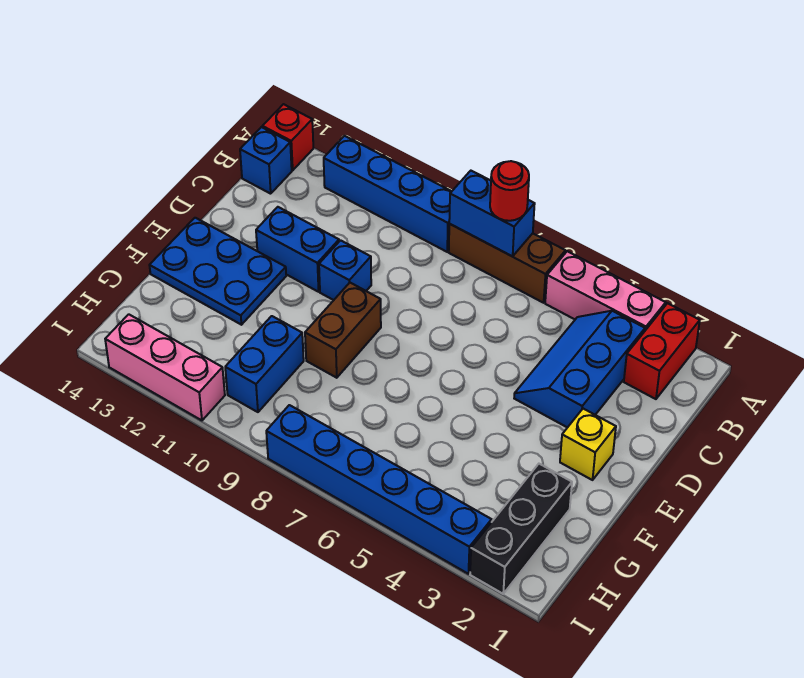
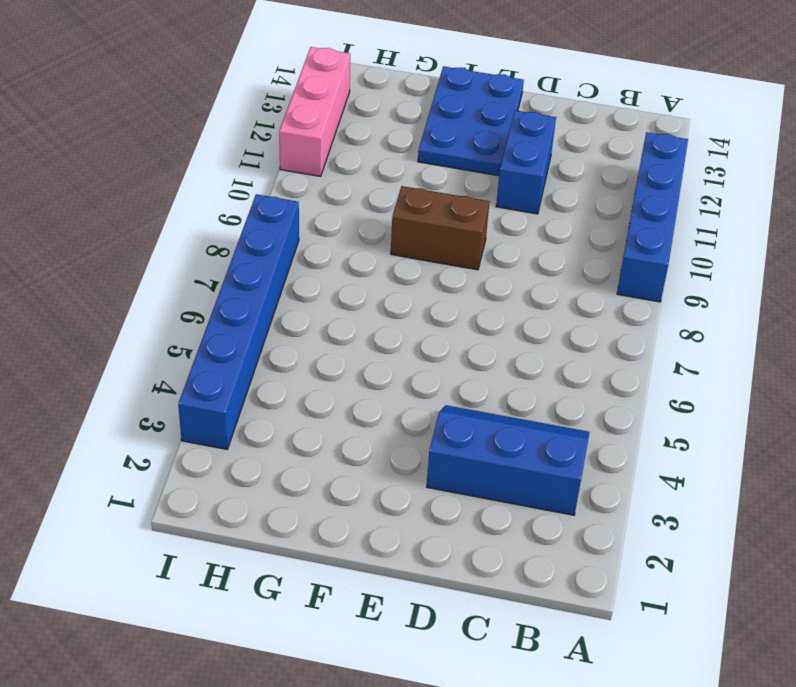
none -> red 1x2 brick [624,303,700,399]
none -> pink 1x3 brick [545,251,666,330]
none -> brown 1x3 brick [449,224,565,303]

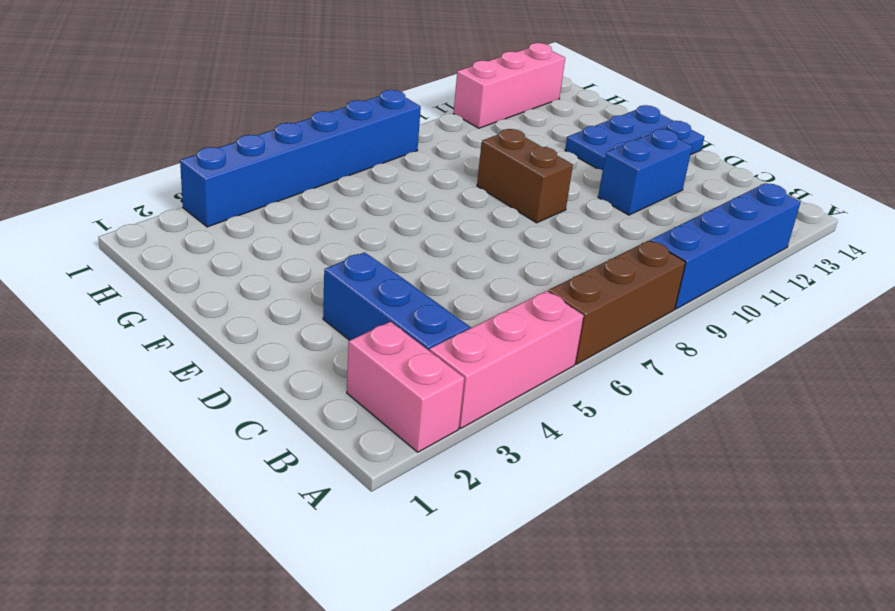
pink 1x2 brick [347,322,464,452] -> red 1x2 brick [624,303,700,399]
none -> red 1x1 brick [262,104,313,170]
none -> blue 1x1 brick [240,127,292,194]
none -> blue 1x1 brick [319,240,371,300]

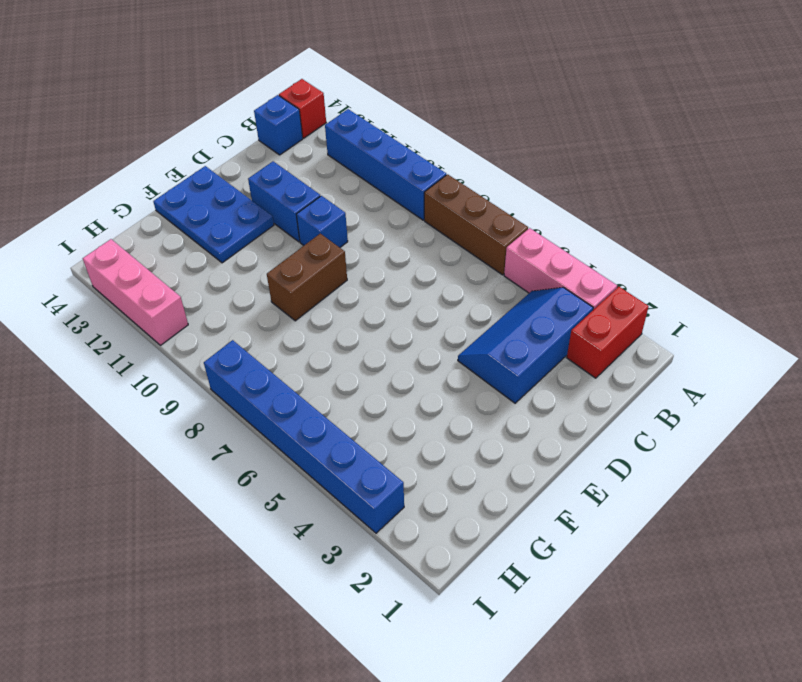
none -> yellow 1x1 brick [560,409,616,480]
none -> black 1x3 brick [470,464,572,594]
none -> blue 1x2 brick [225,316,304,412]

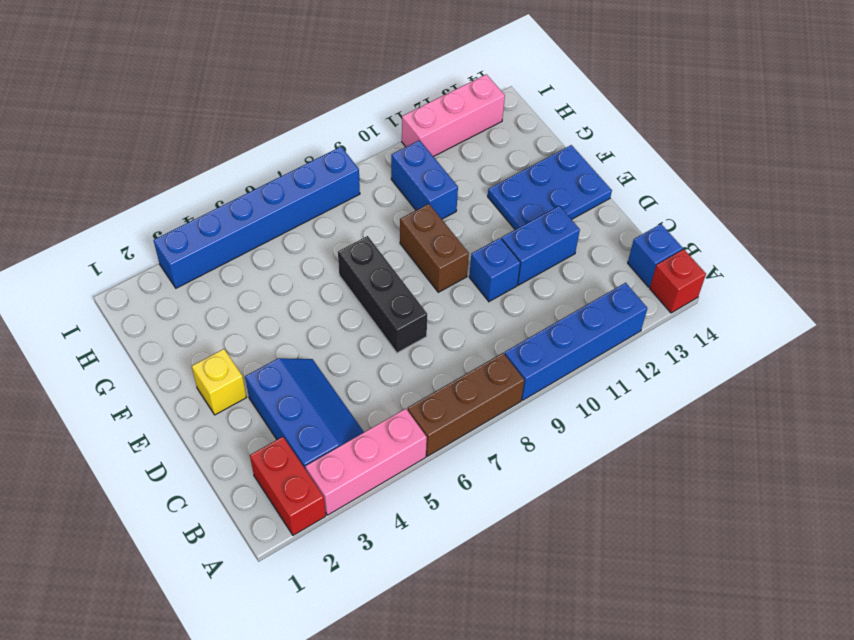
black 1x3 brick [338,236,427,353] -> black 1x3 brick moved to [470,464,572,594]
none -> blue 1x2 brick [449,171,535,256]
none -> red 1x1 round brick [490,161,529,221]

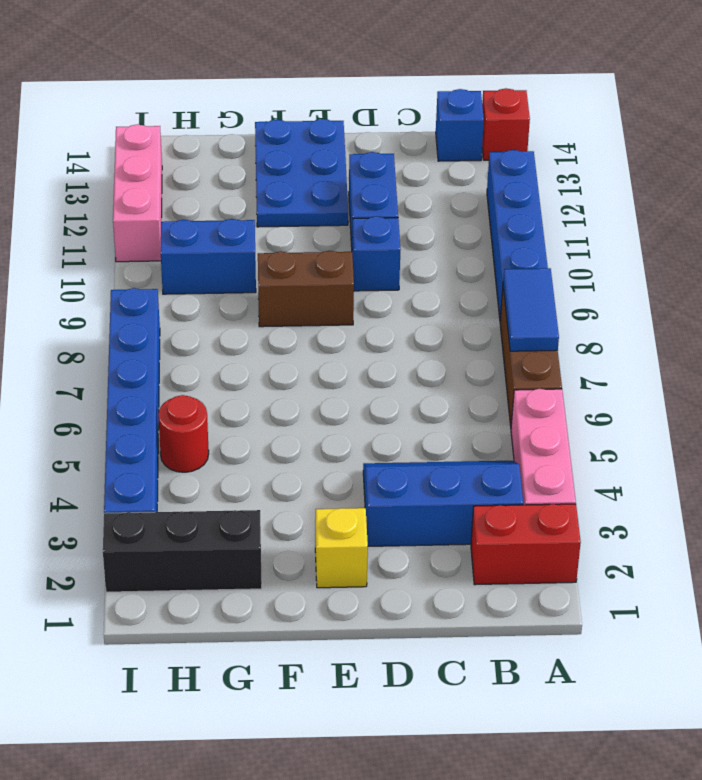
blue 1x2 tile [503,268,559,351] -> blue 1x2 brick [449,171,535,256]
red 1x1 round brick [158,395,209,472] -> red 1x1 round brick moved to [490,161,529,221]

